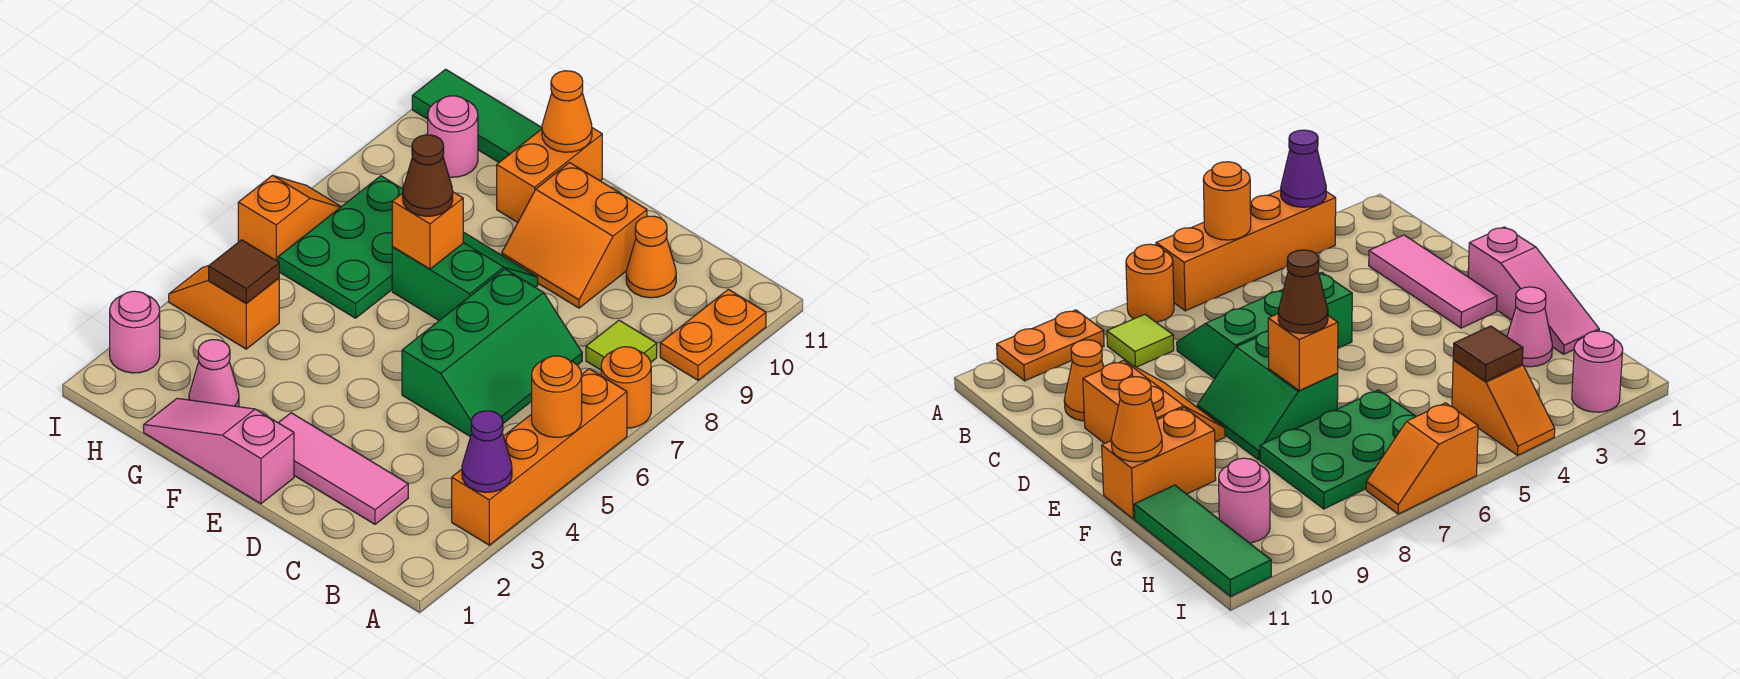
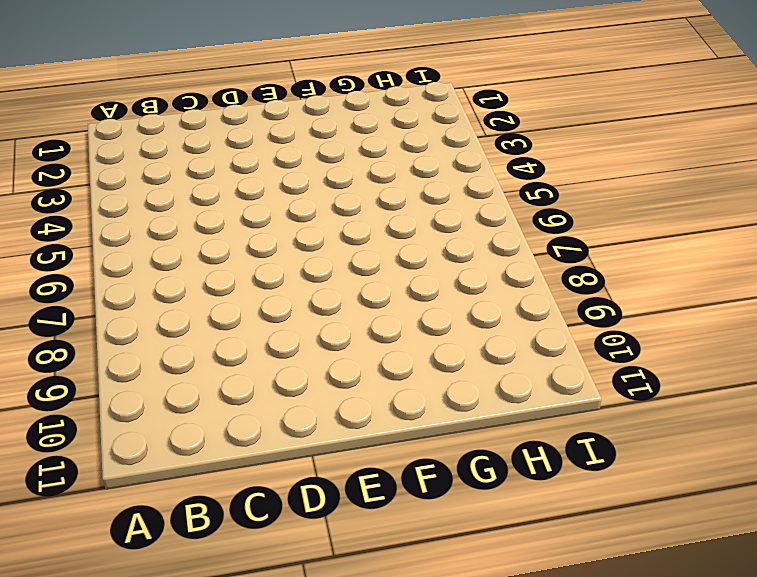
none -> orange 1x4 brick [452,369,627,545]
none -> orange 1x1 round brick [601,347,651,428]
none -> orange 1x2 plate [660,289,766,380]

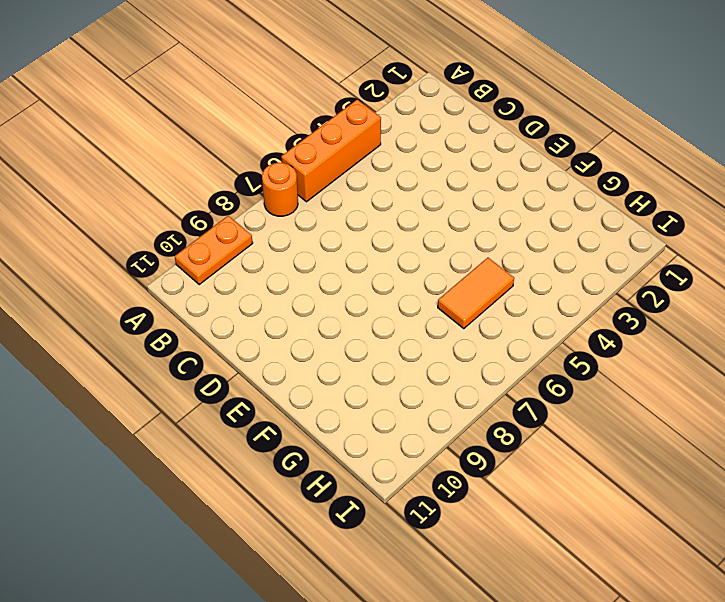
orange 1x3 brick [281,100,381,202] -> orange 1x4 brick [452,369,627,545]
orange 1x2 tile [438,258,514,328] -> green 2x3 plate [278,176,403,318]
none -> lime 1x1 tile [586,320,657,370]
none -> pink 1x3 tile [279,413,408,524]
none -> green 2x3 slope [402,269,582,437]

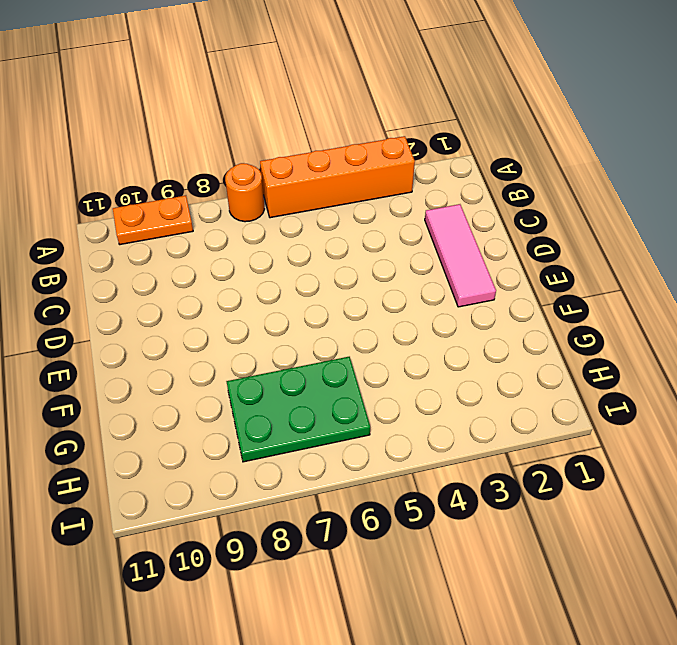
none -> lime 1x1 tile [586,320,657,370]
none -> green 2x3 slope [402,269,582,437]
none -> orange 1x1 cone [626,216,676,298]

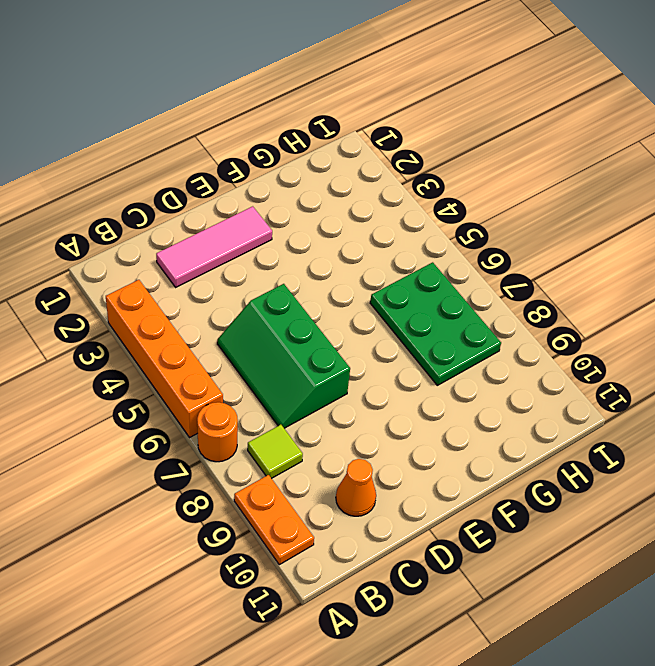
none -> orange 2x2 slope [502,163,647,308]
none -> pink 1x3 slope [144,398,294,504]
none -> green 2x2 slope [392,232,538,320]

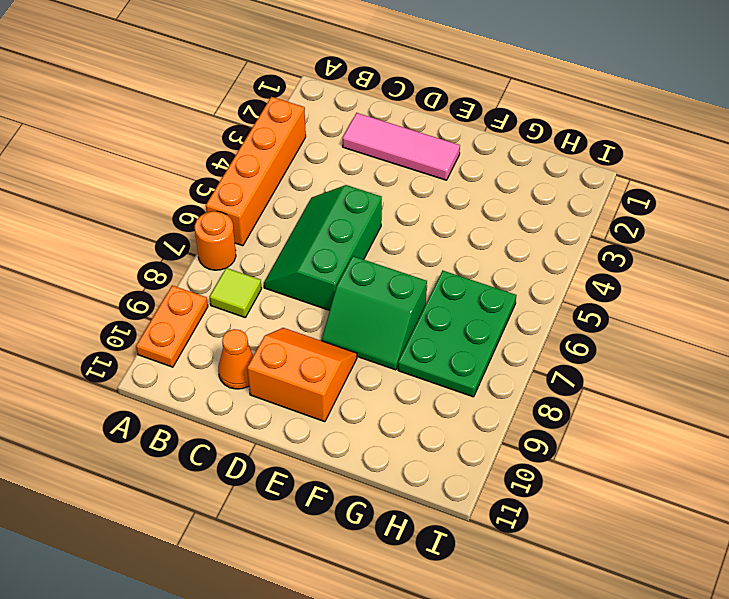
none -> pink 1x3 slope [144,398,294,504]
none -> orange 1x2 brick [497,128,602,222]
none -> pink 1x1 cone [189,340,239,407]

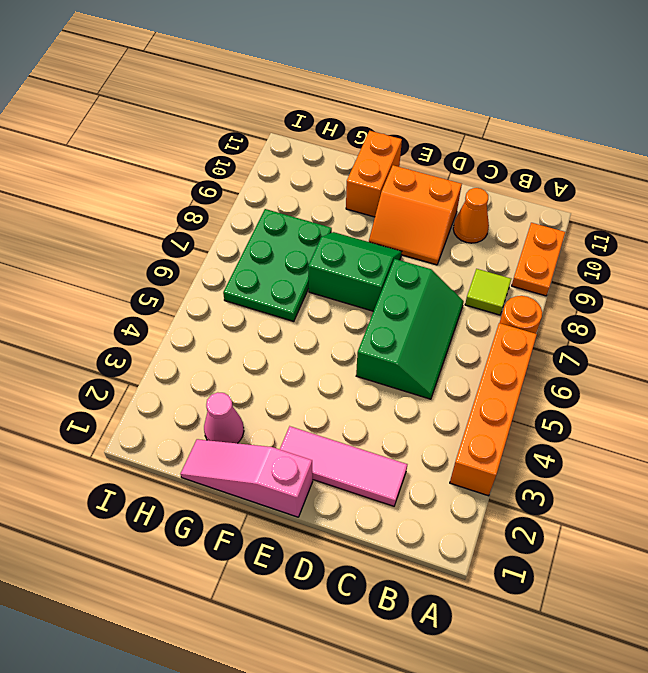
none -> green 1x3 tile [412,69,542,162]
none -> orange 1x2 slope [169,266,279,349]
none -> pink 1x1 round brick [428,96,478,177]

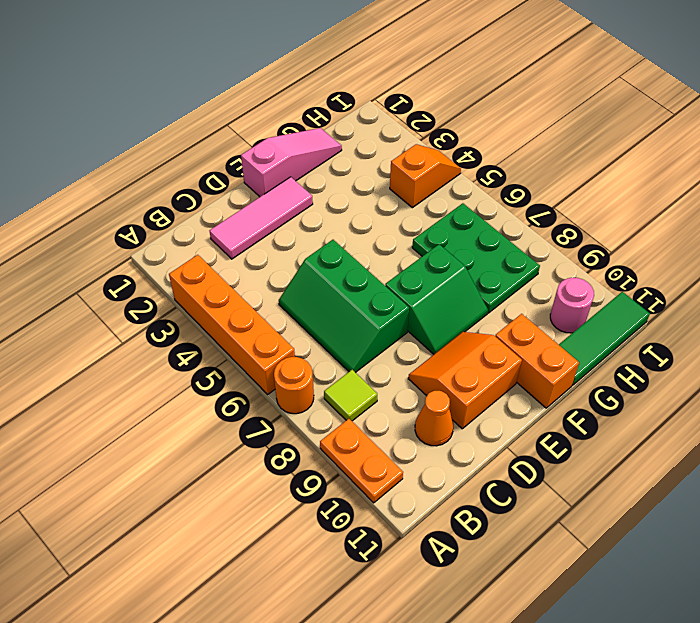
none -> pink 1x1 cone [189,340,239,407]
none -> pink 1x1 round brick [110,291,160,373]
none -> orange 1x2 slope [238,175,341,261]

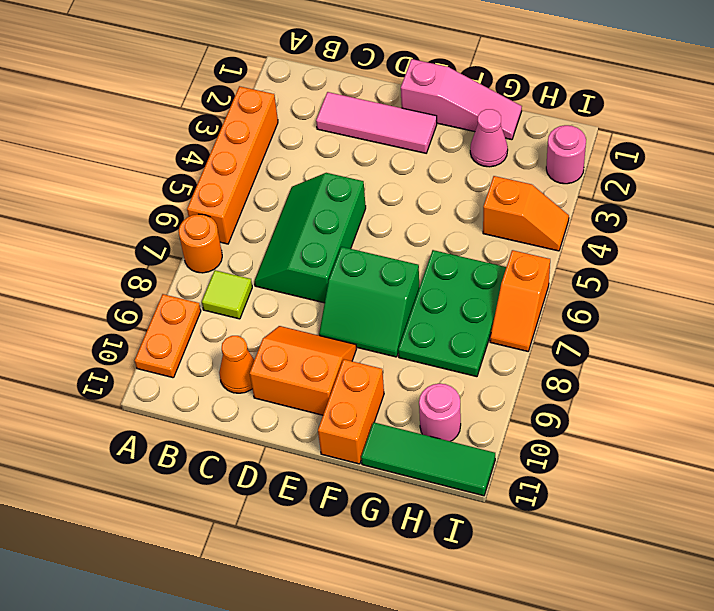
none -> purple 1x1 cone [462,411,512,492]
none -> orange 1x1 round brick [532,356,582,437]
none -> orange 1x1 brick [392,192,463,269]

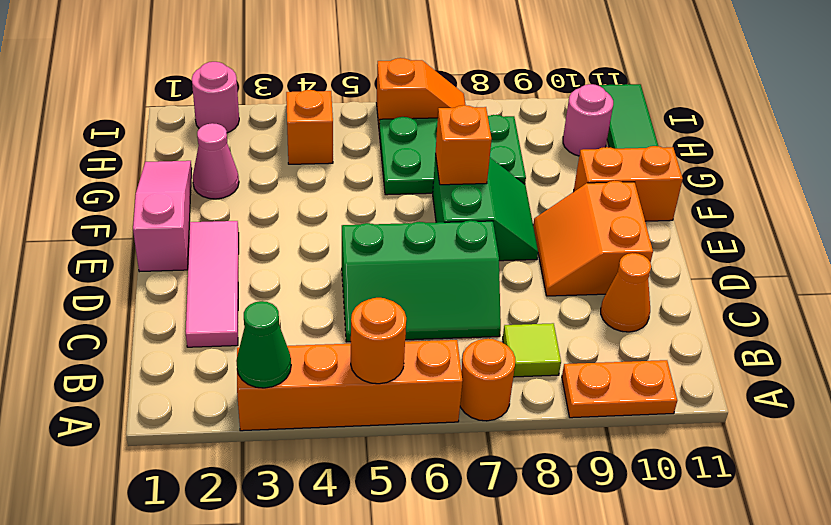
green 1x1 cone [236,301,291,388] -> purple 1x1 cone [462,411,512,492]
none -> orange 1x1 cone [542,71,592,152]
none -> brown 1x1 tile [209,240,279,303]
none -> brown 1x1 cone [403,135,453,216]

